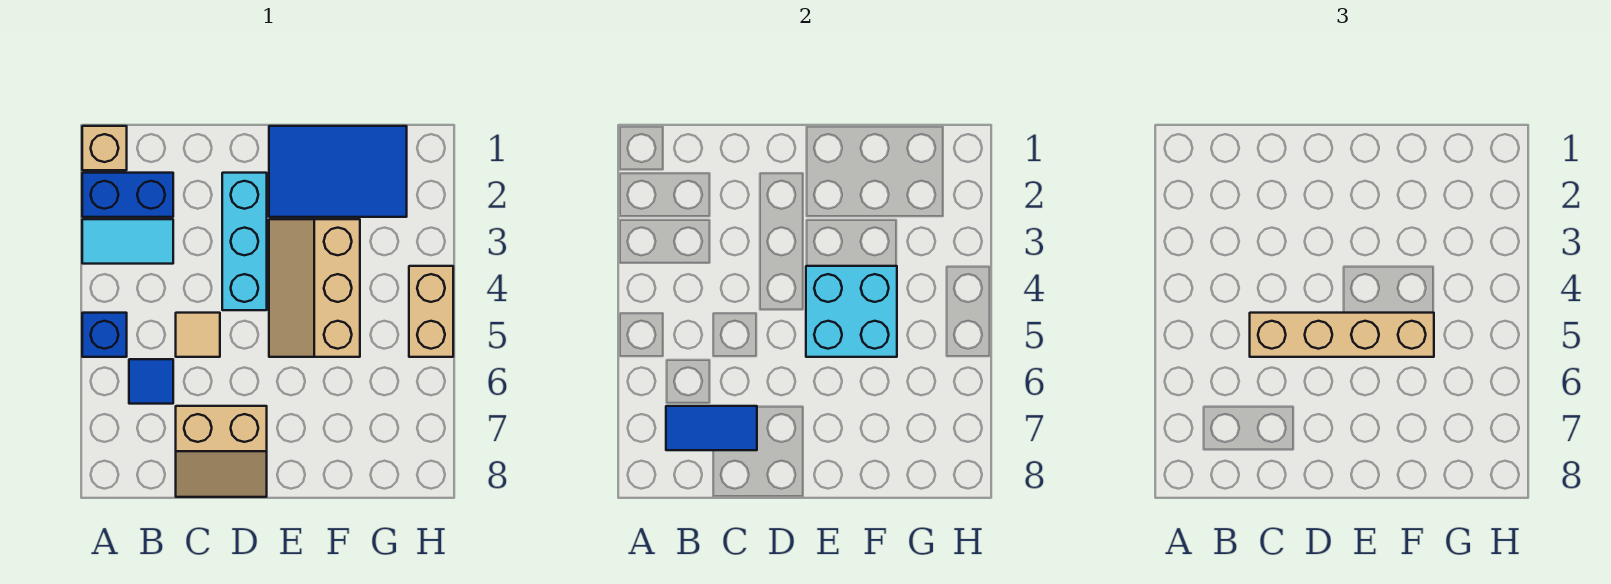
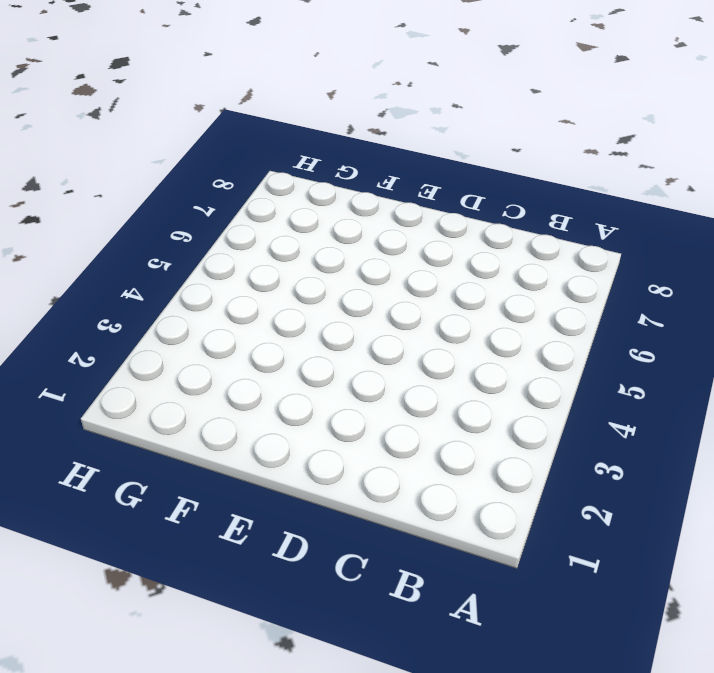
none -> tan 1x1 brick [82,126,127,170]
none -> blue 1x2 brick [82,173,173,217]
none -> cyan 1x2 tile [82,219,173,264]

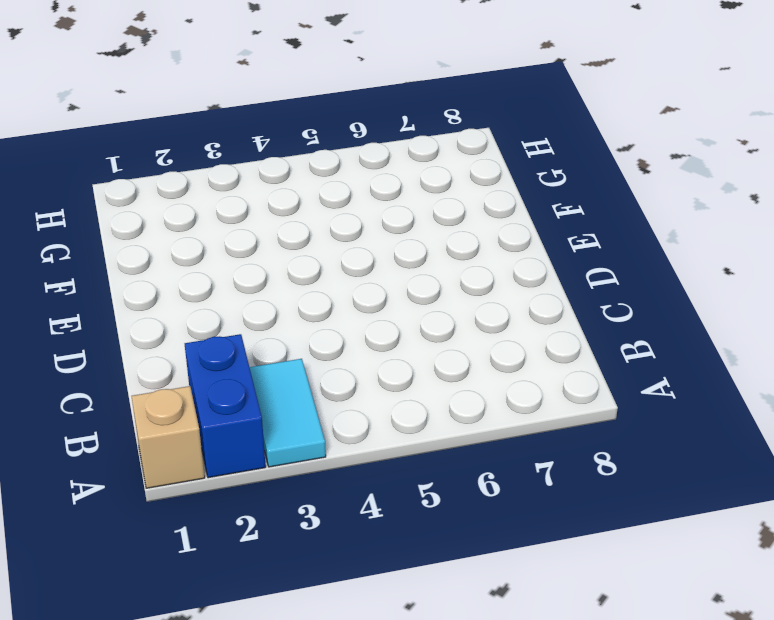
none -> blue 1x1 brick [82,313,127,357]
none -> blue 1x1 tile [129,359,173,404]
none -> tan 1x1 tile [176,313,220,357]

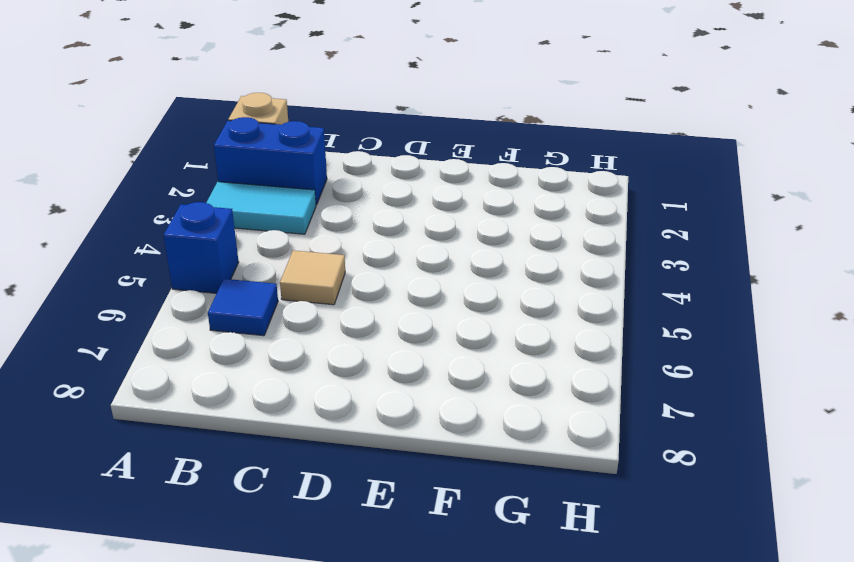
none -> tan 2x2 slope [176,406,267,497]
none -> cyan 1x3 brick [222,173,267,310]
none -> blue 2x3 tile [269,126,407,217]

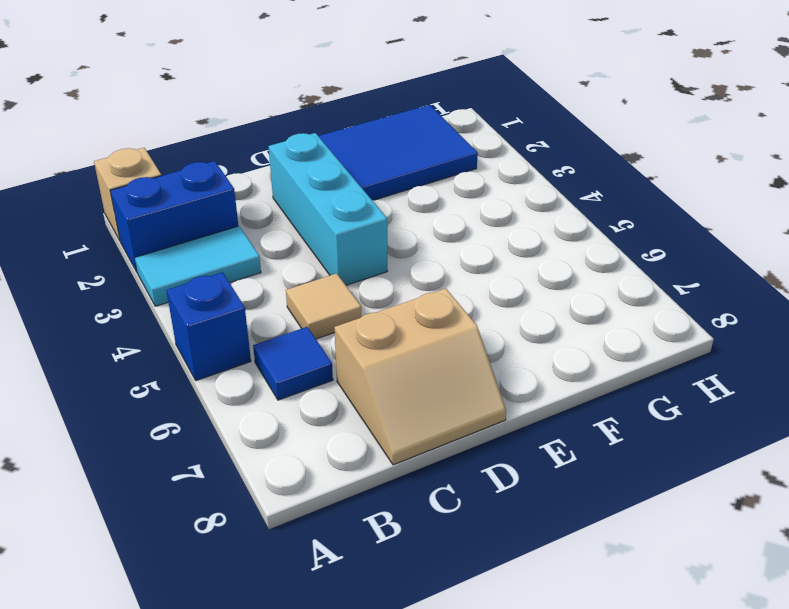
none -> tan 2x3 slope [269,219,360,357]
none -> tan 1x2 brick [409,266,453,357]
none -> blue 1x2 tile [666,406,757,450]

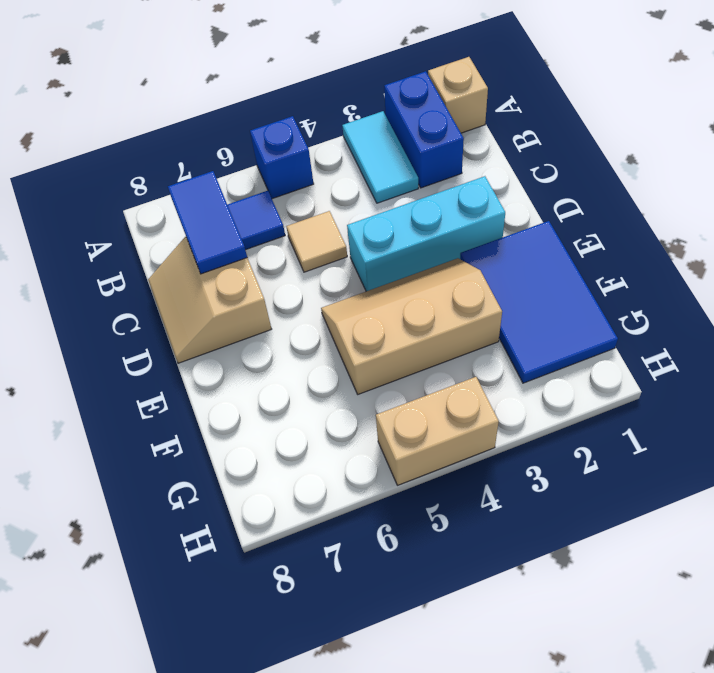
none -> cyan 2x2 brick [806,266,897,357]
none -> tan 1x4 brick [1250,313,1434,357]

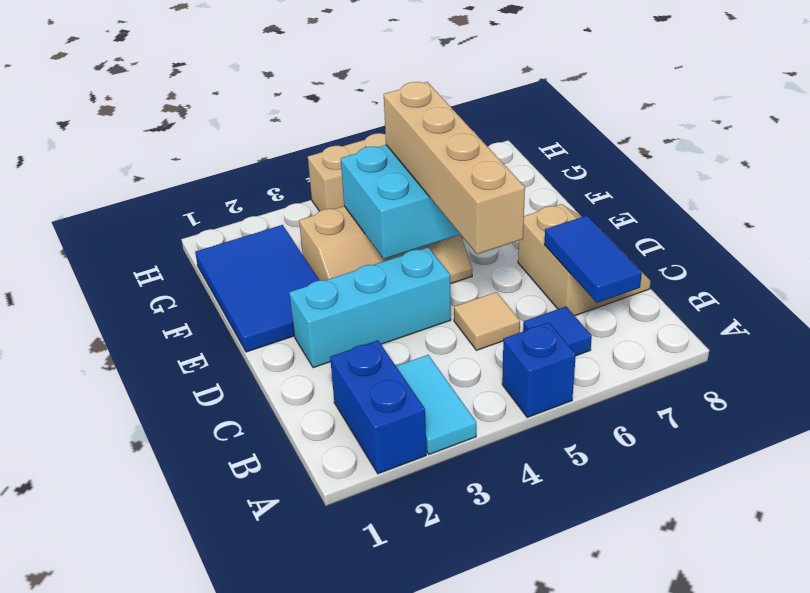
none -> tan 1x1 brick [82,126,127,170]

